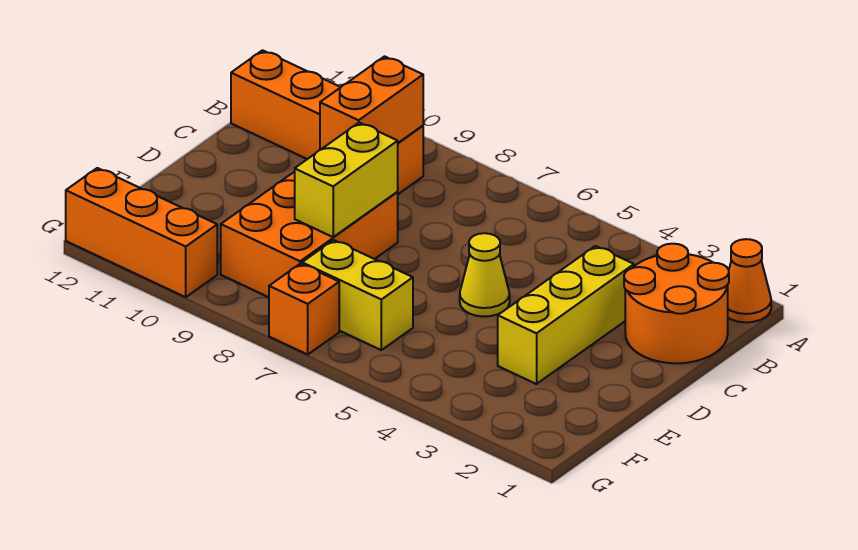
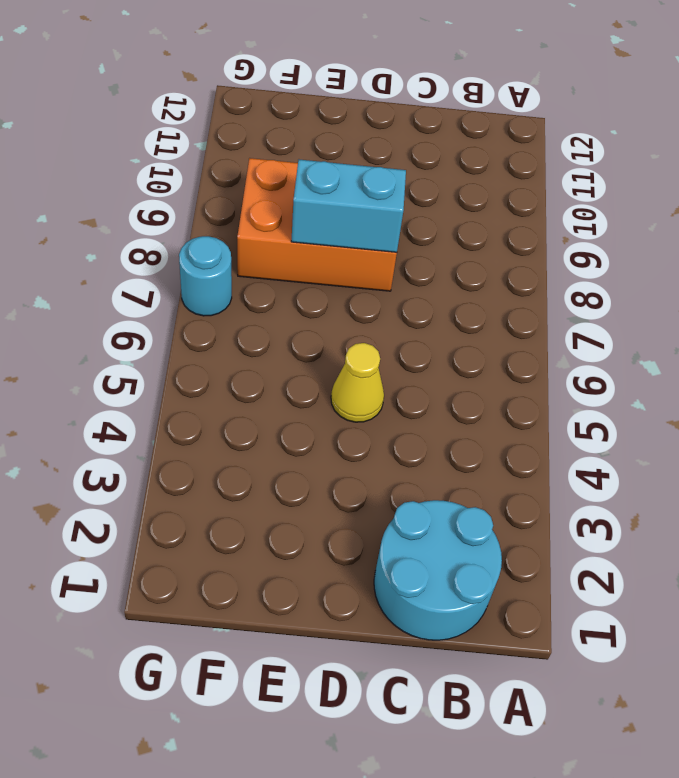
cyan 2x2 round brick [374,500,502,640] -> orange 2x2 round brick [624,244,729,363]
cyan 1x2 brick [291,160,406,252] -> yellow 1x2 brick [295,123,398,237]
cyan 1x1 round brick [179,236,232,316] -> orange 1x1 brick [269,263,339,354]
none -> orange 1x1 cone [728,239,771,322]
none -> orange 1x4 brick [231,50,423,194]

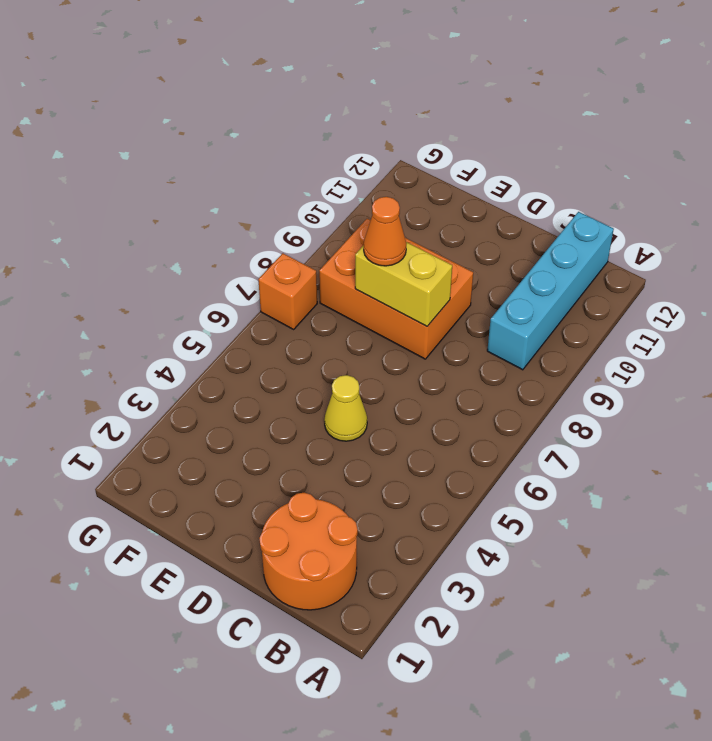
cyan 1x4 brick [487,212,614,370] -> orange 1x4 brick [231,50,423,194]
orange 1x1 cone [364,197,407,266] -> orange 1x1 cone moved to [728,239,771,322]
none -> yellow 1x3 brick [498,246,634,384]
none -> yellow 1x2 brick [302,240,413,350]

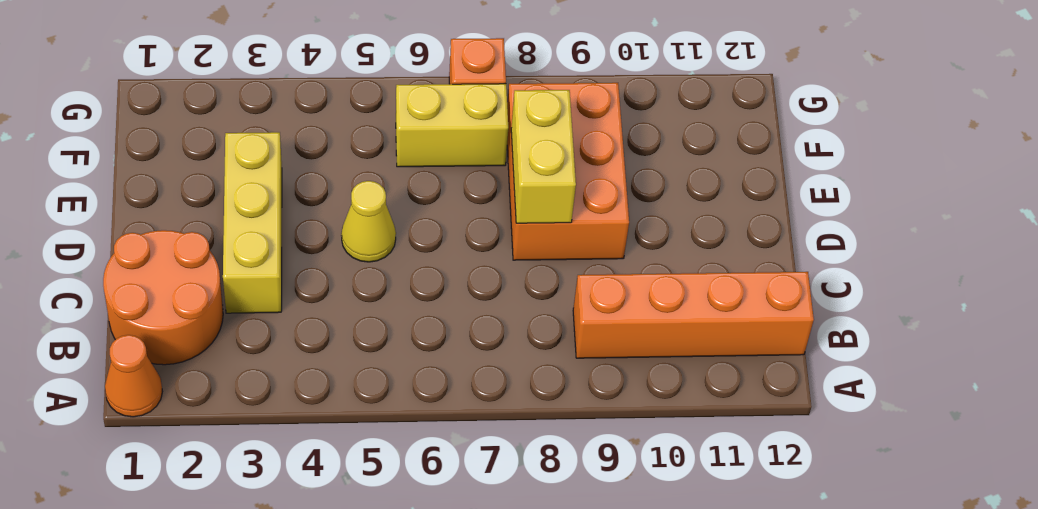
none -> orange 1x3 brick [66,168,217,297]
none -> orange 1x2 brick [320,56,423,150]

